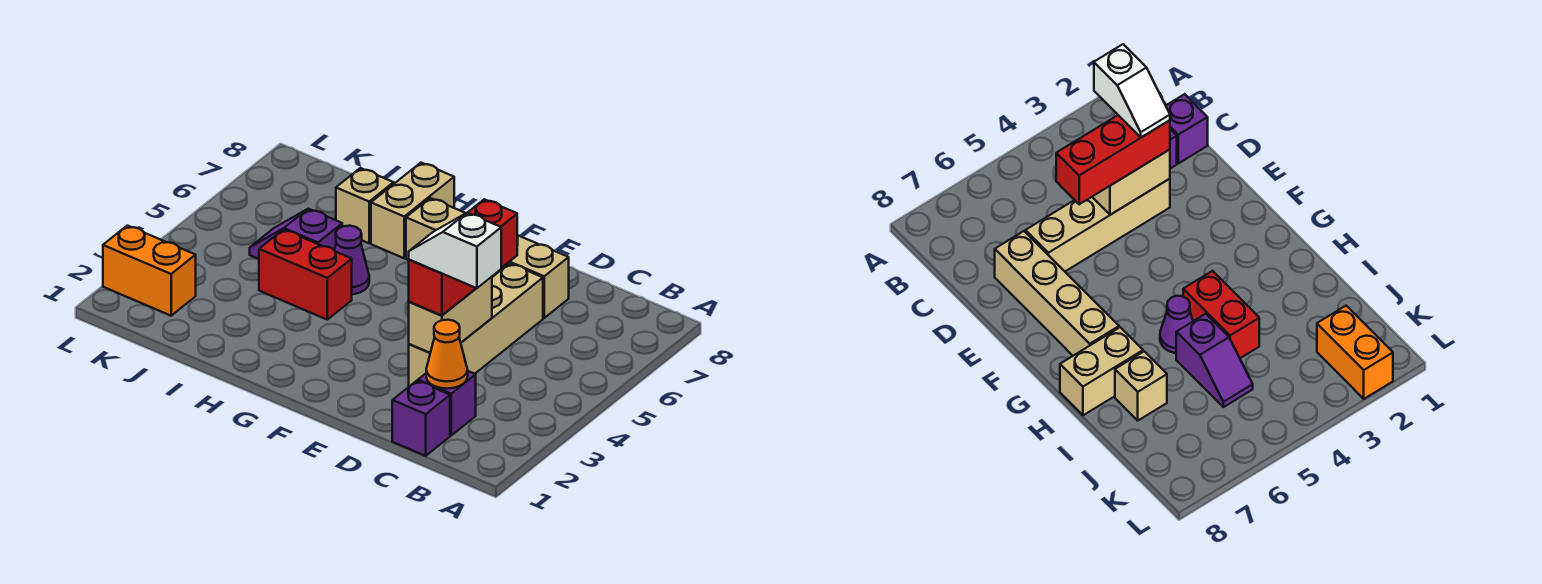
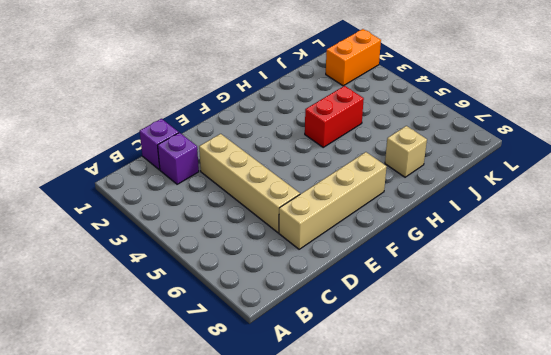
none -> purple 1x1 cone [335,226,369,294]
none -> tan 1x2 brick [371,163,454,258]
none -> purple 1x2 slope [250,209,342,259]

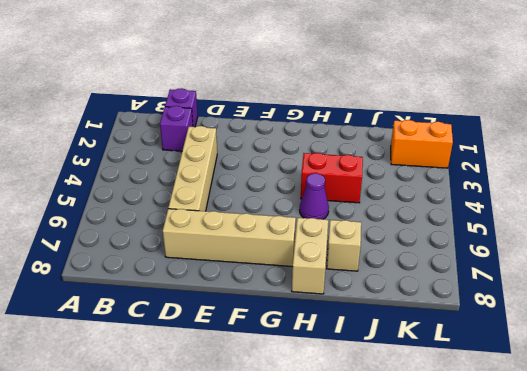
none -> purple 1x2 slope [250,209,342,259]
none -> orange 1x1 cone [426,320,468,389]
none -> tan 1x2 brick [409,277,492,353]

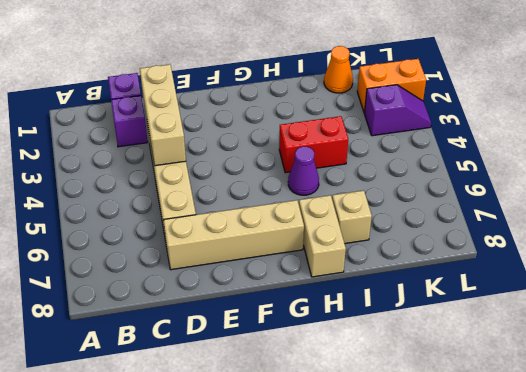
tan 1x3 brick [140,64,186,166] -> tan 1x2 brick [409,277,492,353]
orange 1x1 cone [324,46,353,93] -> orange 1x1 cone moved to [426,320,468,389]
purple 1x2 slope [364,85,431,136] -> purple 1x2 slope moved to [250,209,342,259]
none -> red 1x3 brick [409,199,517,316]
none -> white 1x2 slope [409,213,501,288]

